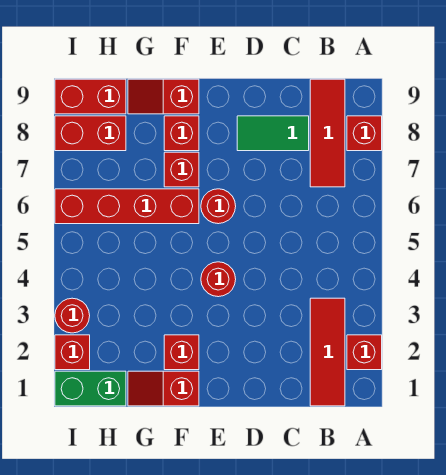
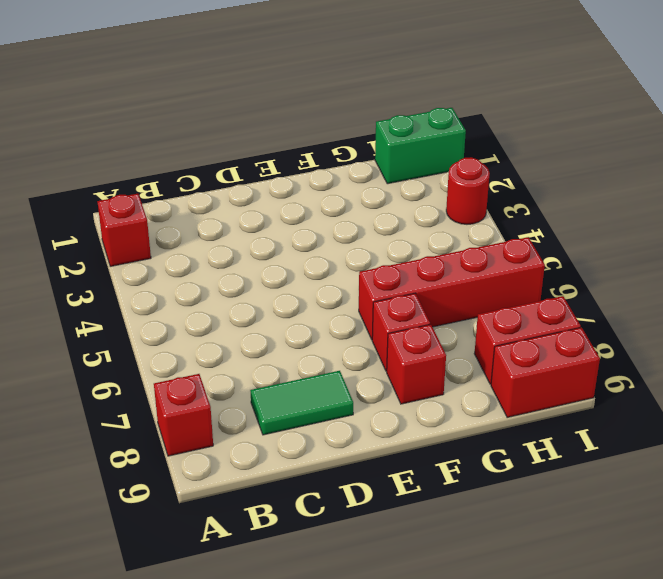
none -> red 1x3 tile [310,298,345,406]
none -> red 1x3 tile [310,79,345,187]
none -> red 1x1 round brick [201,262,236,297]

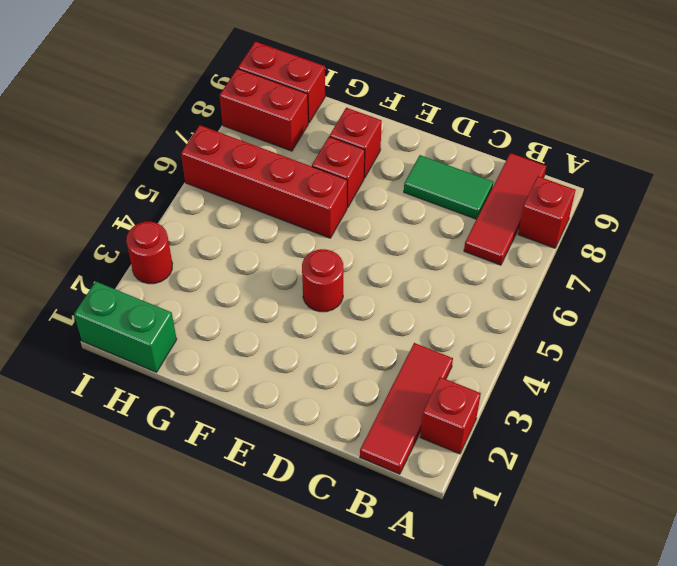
none -> red 1x1 round brick [201,189,236,224]
none -> red 1x2 slope [128,371,199,406]
none -> red 1x1 brick [164,335,199,370]

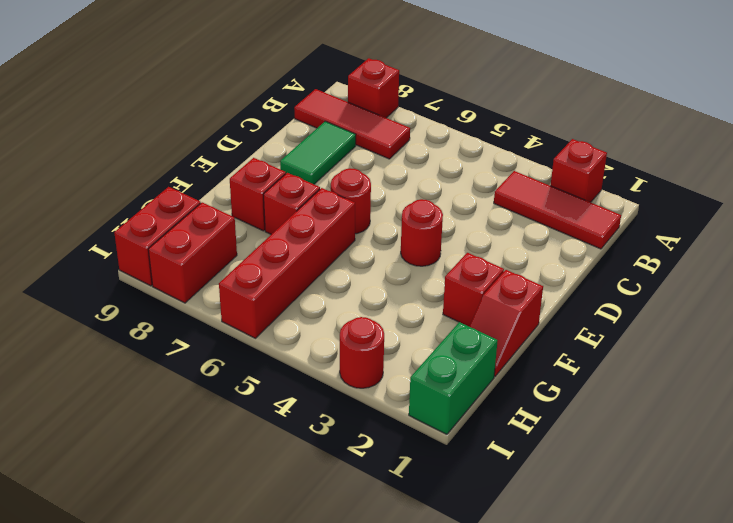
none -> red 1x2 slope [128,79,199,114]
none -> red 1x1 brick [55,335,90,370]

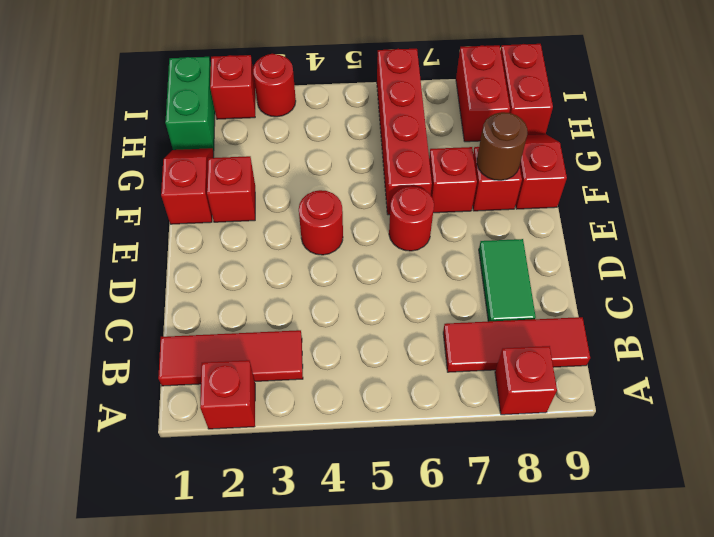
brown 1x1 round brick [477,112,527,180] -> none

